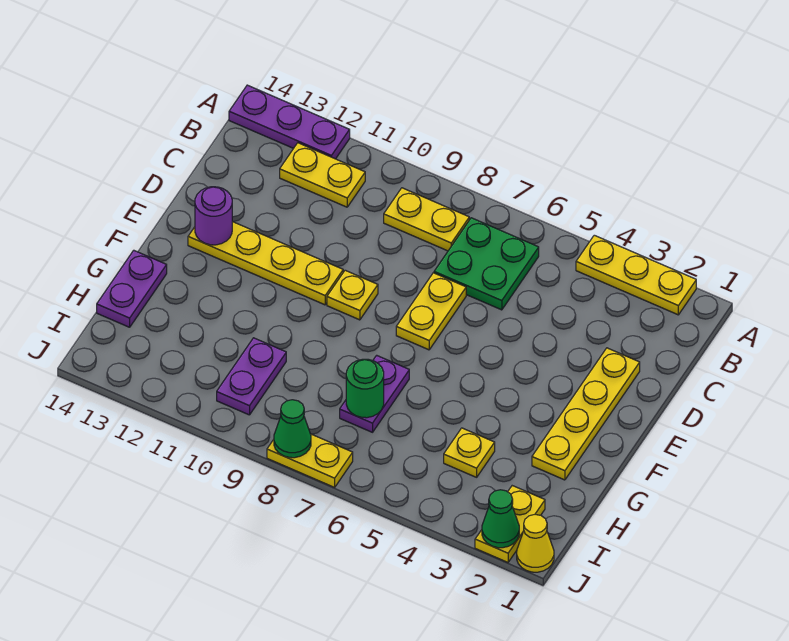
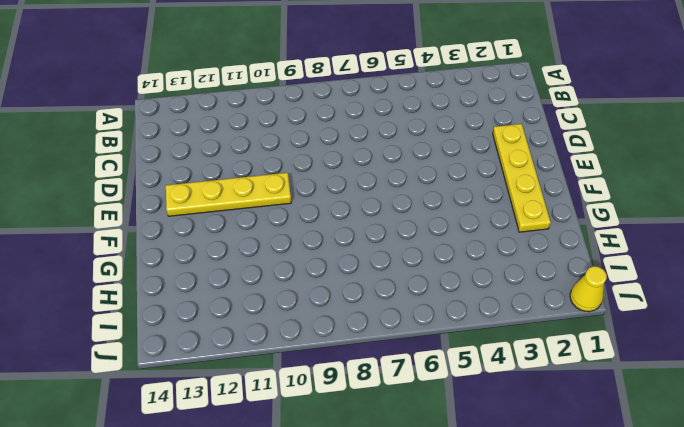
none -> yellow 1x3 plate [576,235,696,315]
none -> purple 1x3 plate [229,85,350,159]
none -> green 2x2 plate [434,218,539,310]

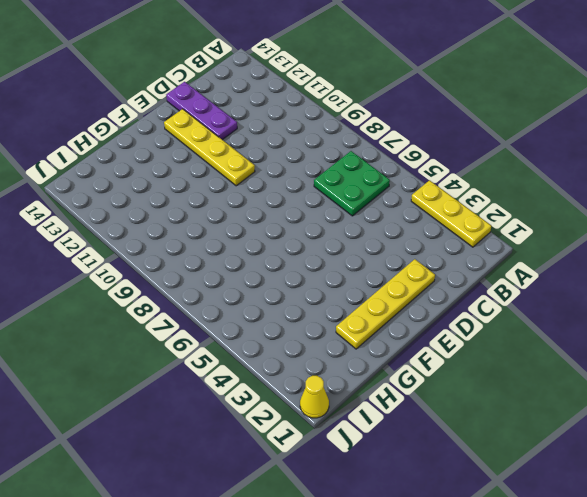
purple 1x3 plate [166,82,237,140] -> purple 1x3 plate moved to [229,85,350,159]
none -> yellow 1x2 plate [384,188,469,251]
none -> yellow 1x2 plate [280,143,365,207]
none -> yellow 1x2 plate [396,273,466,350]

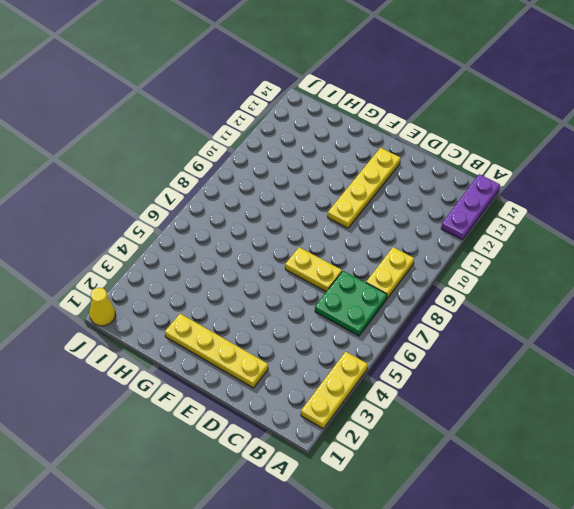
none -> yellow 1x2 plate [280,143,365,207]
none -> yellow 1x1 plate [327,270,378,320]
none -> purple 1x2 plate [340,355,409,432]

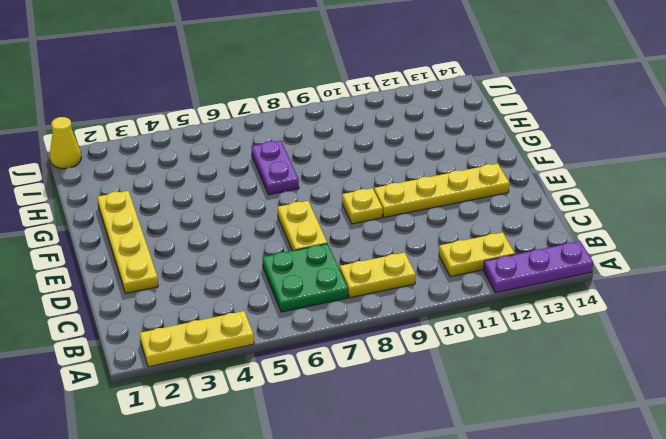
none -> purple 1x2 plate [97,250,167,327]
none -> yellow 1x1 plate [444,428,495,477]
none -> purple 1x2 plate [217,338,286,415]

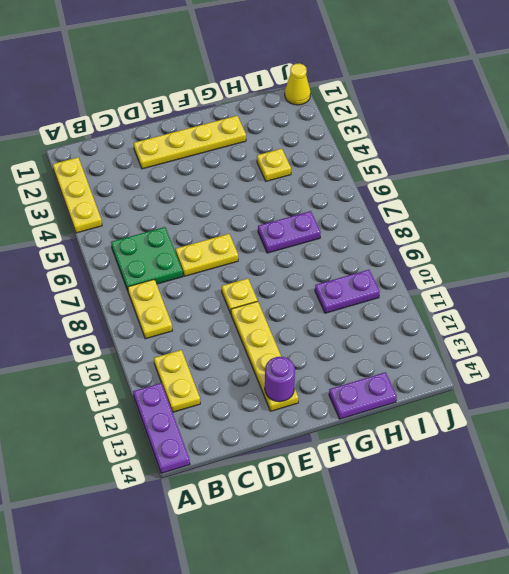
none -> yellow 1x2 plate [475,486,545,562]
none -> yellow 1x2 plate [267,434,353,487]
none -> green 1x1 round brick [346,359,384,418]

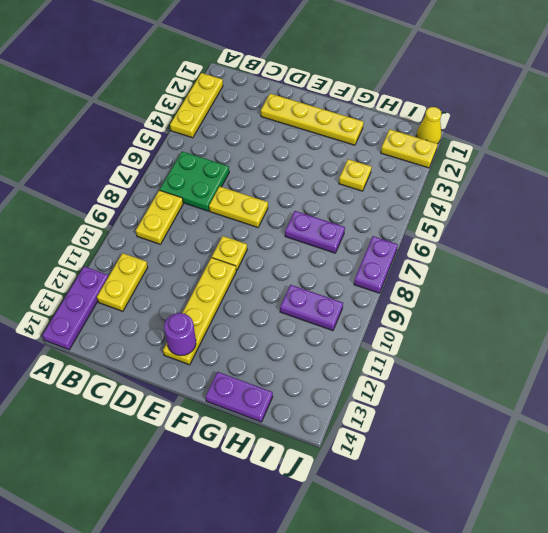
purple 1x2 plate [354,236,398,293] -> yellow 1x2 plate [267,434,353,487]
none -> green 1x1 round brick [346,359,384,418]
none -> green 1x1 cone [482,490,519,548]
none -> green 1x1 cone [274,400,311,458]

